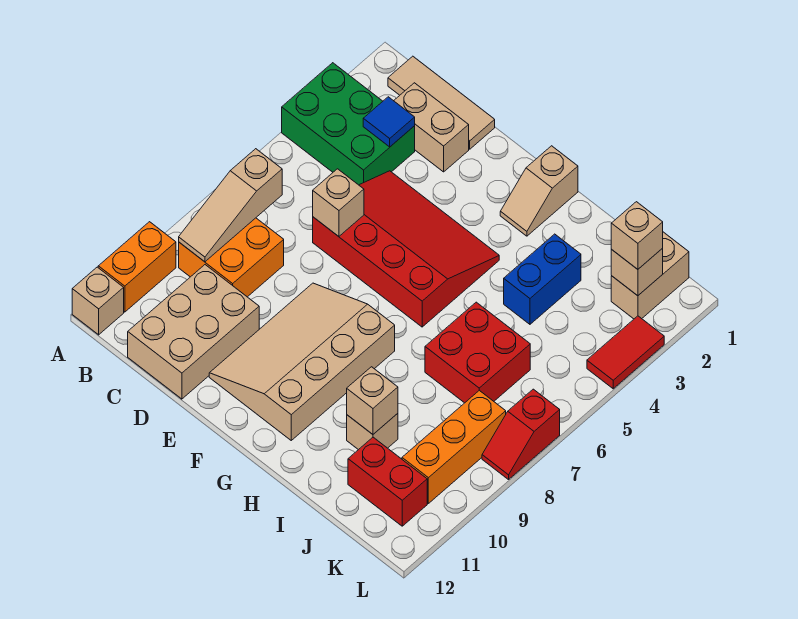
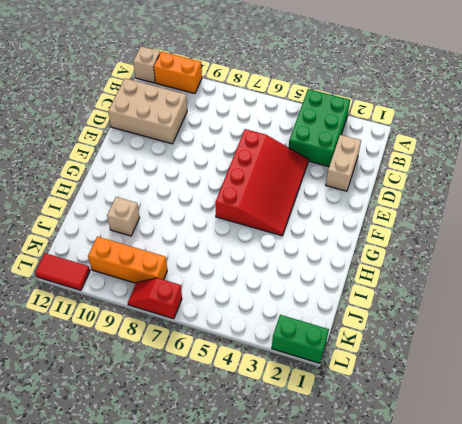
green 1x2 brick [272,315,329,363] -> none
red 1x2 tile [35,253,90,290] -> red 1x2 tile moved to [587,316,664,389]
none -> tan 1x3 tile [388,56,495,149]
none -> orange 2x2 brick [179,218,284,297]
none -> tan 3x4 slope [209,283,395,440]

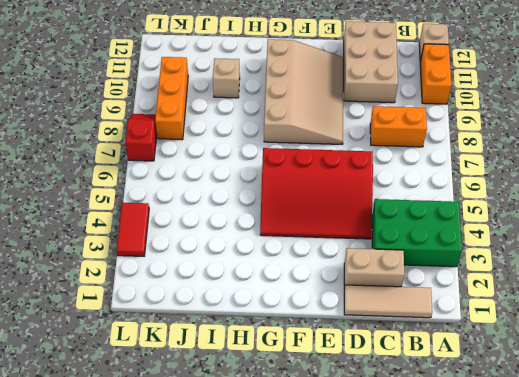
orange 1x2 brick [370,106,427,147] -> orange 2x2 brick [179,218,284,297]
none -> tan 1x2 slope [500,146,578,236]
none -> blue 1x2 brick [504,234,581,324]
none -> red 2x2 brick [425,302,530,403]

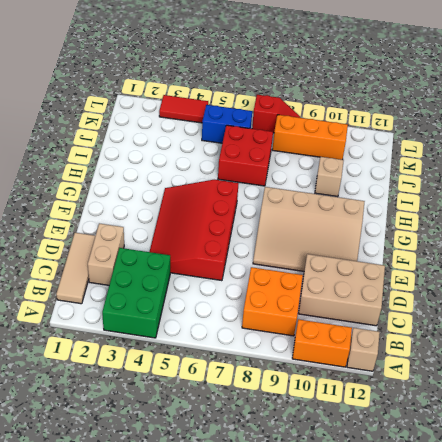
blue 1x2 brick [202,105,252,143] -> blue 1x2 brick moved to [504,234,581,324]
none -> tan 1x2 slope [500,146,578,236]
none -> red 1x2 brick [348,437,427,526]
none -> tan 1x2 brick [611,232,689,319]

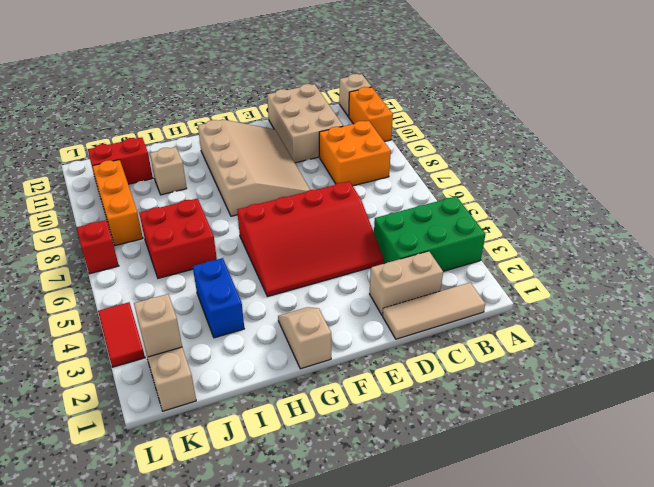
none -> tan 1x3 slope [179,149,282,262]
none -> blue 1x1 tile [363,97,415,147]
none -> tan 1x1 brick [313,169,364,236]

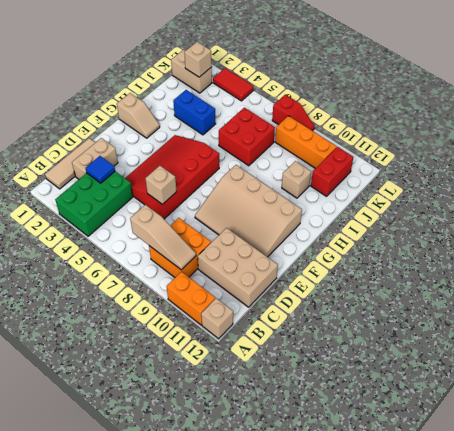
none -> tan 1x1 brick [347,367,398,434]
none -> tan 1x1 brick [611,202,663,269]

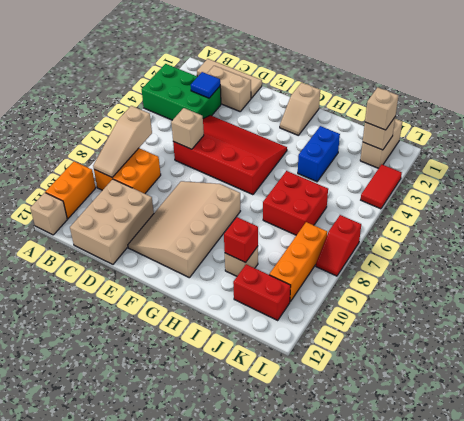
red 1x1 brick [224,217,258,263] -> tan 1x1 brick [347,367,398,434]

